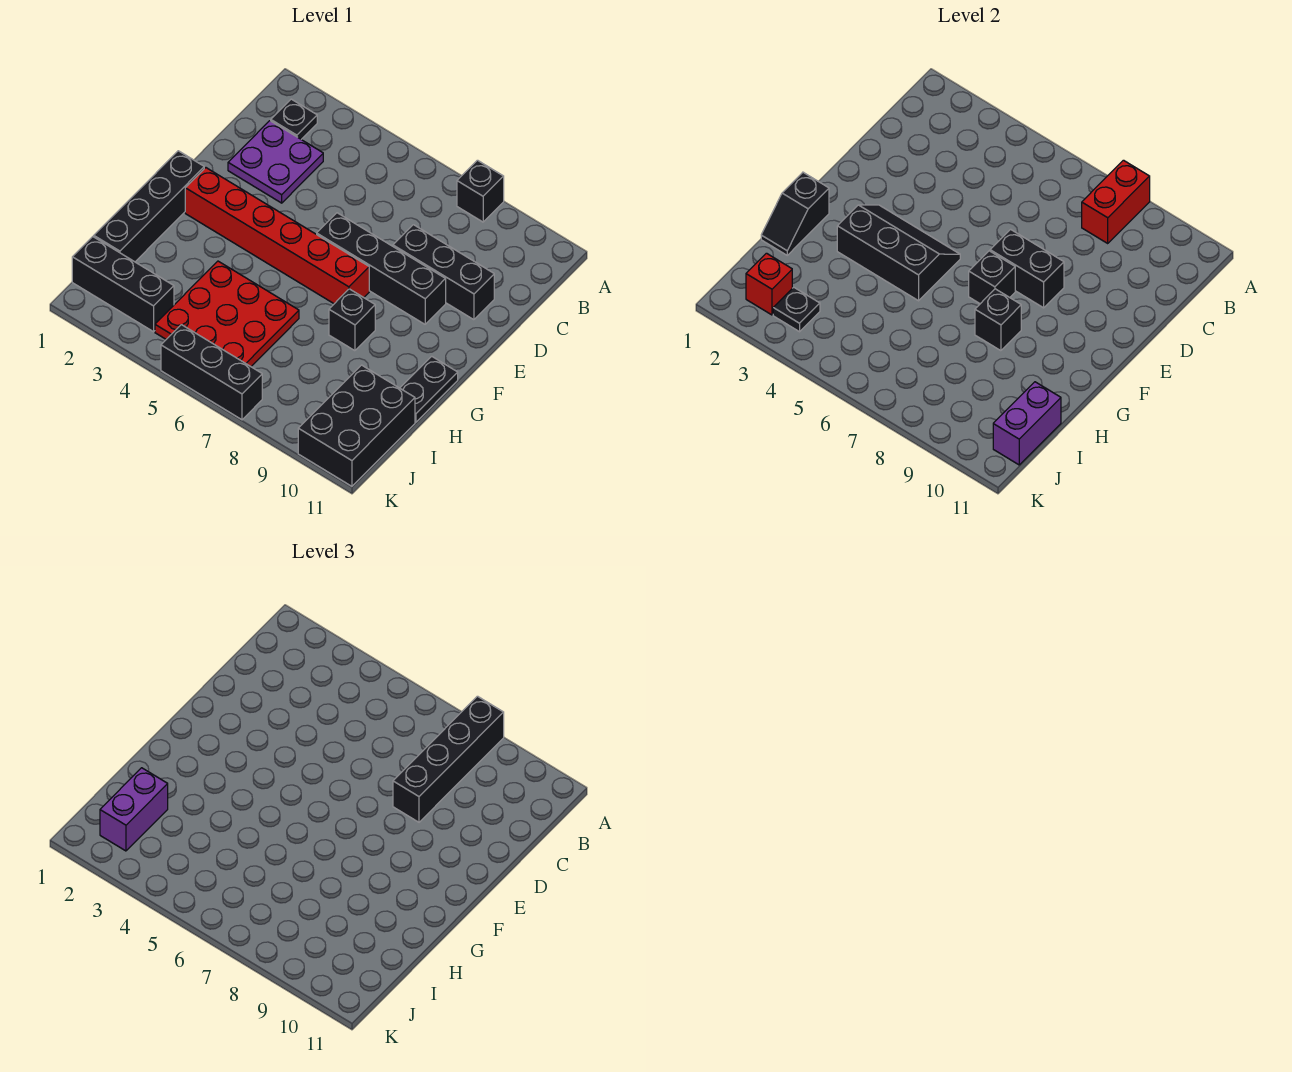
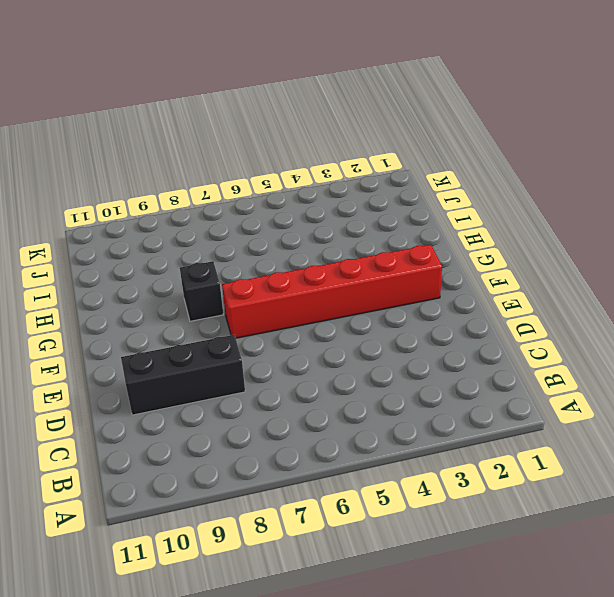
none -> black 1x1 brick [457,160,504,222]
none -> black 1x1 plate [271,99,317,139]
none -> purple 2x2 plate [228,121,323,203]

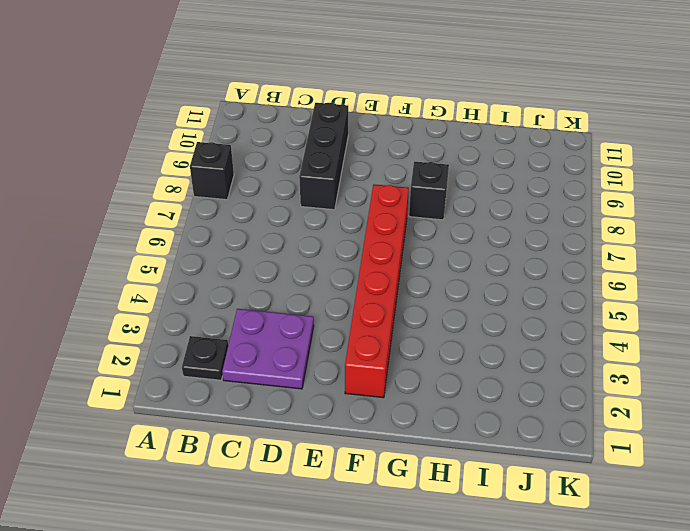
none -> black 1x4 brick [317,213,446,324]
none -> black 1x4 brick [94,151,204,262]
none -> black 1x2 plate [400,356,458,422]

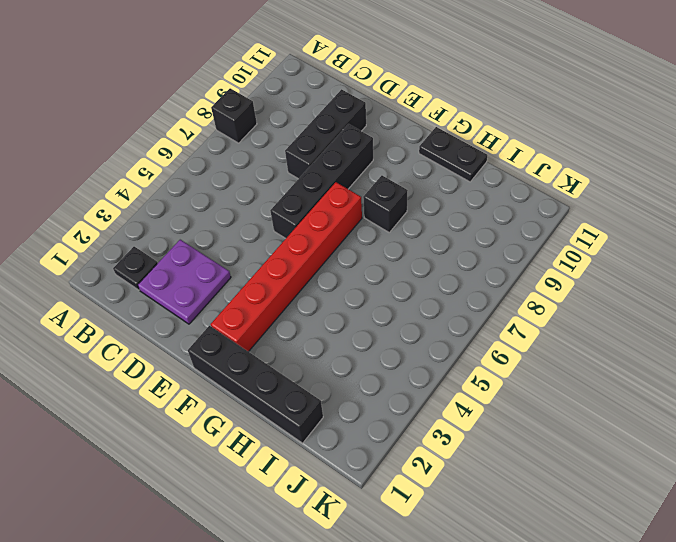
none -> red 3x3 plate [155,261,299,366]
none -> black 2x3 brick [298,365,415,486]
none -> black 1x3 brick [72,237,174,332]

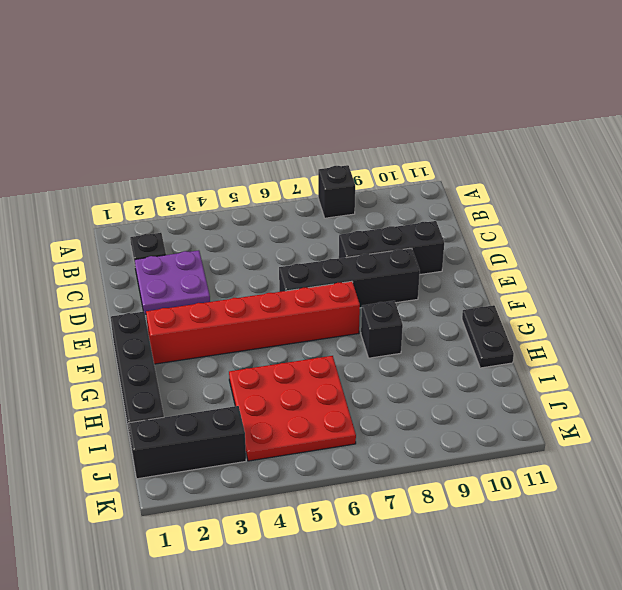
none -> black 2x3 brick [298,365,415,486]
none -> black 1x3 brick [161,325,262,420]
none -> red 1x2 brick [1082,160,1150,243]

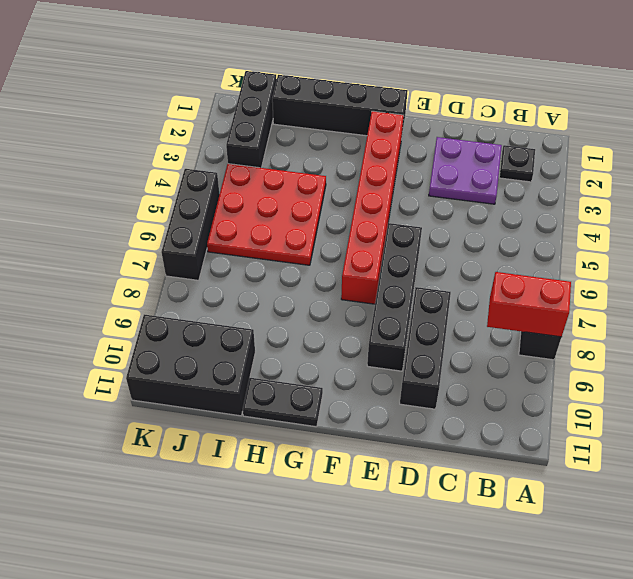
none -> black 1x1 brick [329,289,375,351]
none -> black 1x2 brick [990,229,1064,308]
none -> black 2x3 slope [837,205,960,301]

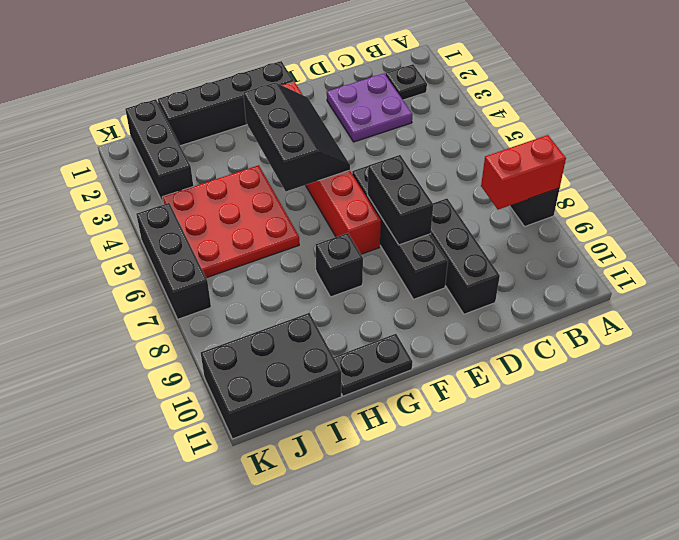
none -> black 1x1 brick [969,251,1015,304]
none -> black 1x2 slope [761,172,829,255]
none -> black 1x1 brick [975,289,1021,351]

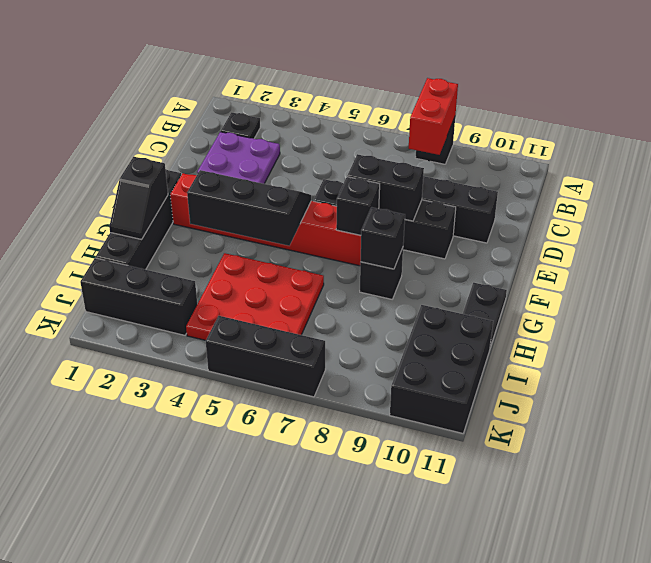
none -> purple 1x2 brick [993,382,1061,465]
none -> red 1x1 brick [746,253,792,315]
none -> black 1x1 plate [773,287,820,332]

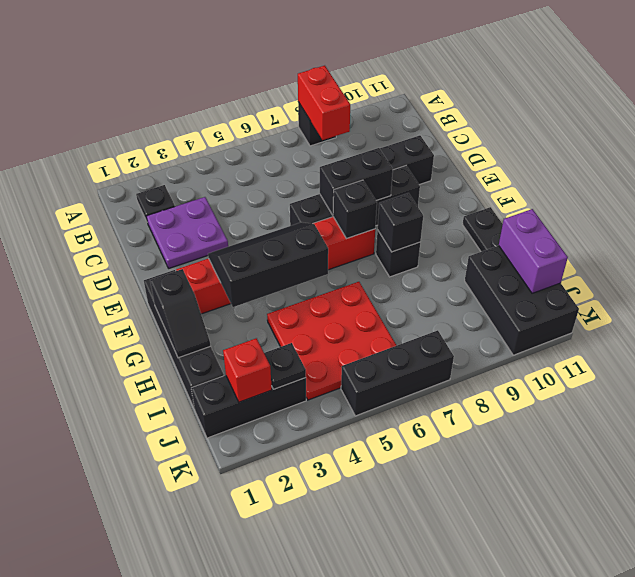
none -> black 1x4 brick [393,696,504,822]
none -> purple 1x2 brick [100,768,168,851]

